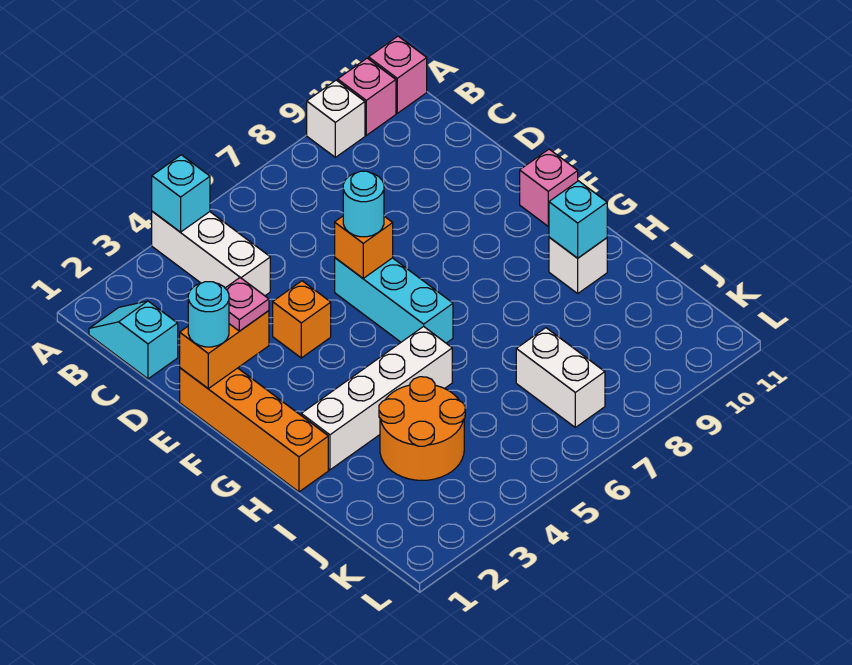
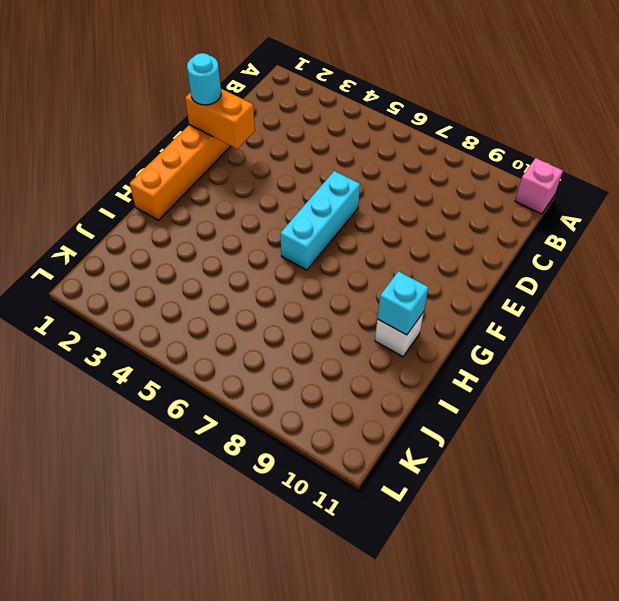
none -> white 1x3 brick [152,211,270,296]
none -> white 1x1 brick [307,80,365,157]
none -> pink 1x1 brick [338,58,396,135]

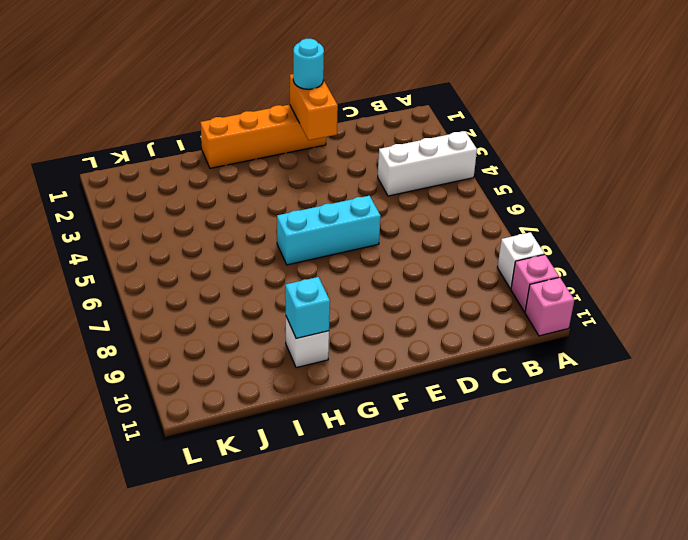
none -> cyan 1x2 slope [89,301,178,379]
none -> orange 1x1 brick [273,281,331,358]
none -> pink 1x1 brick [520,149,578,226]

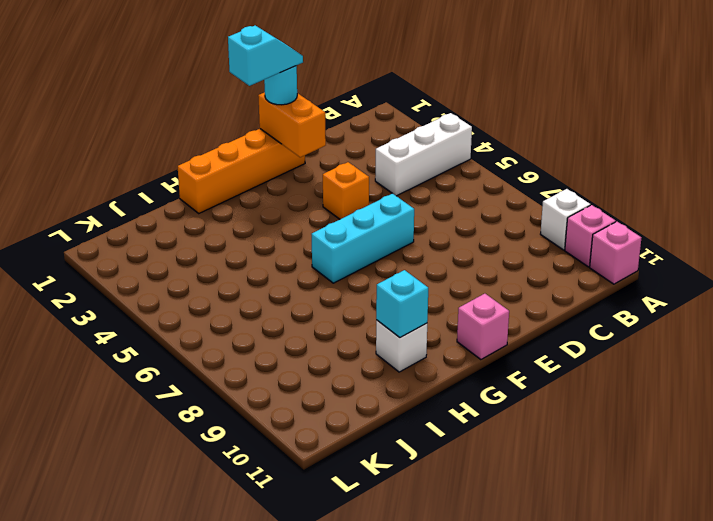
cyan 1x2 slope [228,25,303,86] -> cyan 1x2 slope moved to [89,301,178,379]
none -> white 1x4 brick [301,326,452,470]
none -> orange 2x2 round brick [379,377,465,480]
none -> white 1x2 brick [516,328,605,427]

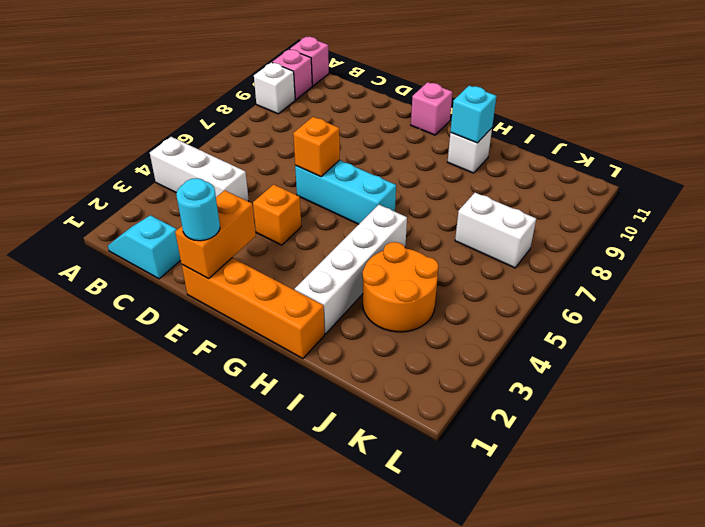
none -> cyan 1x1 brick [152,155,210,232]
none -> pink 1x1 plate [225,278,269,331]
none -> cyan 1x1 round brick [343,171,384,237]

